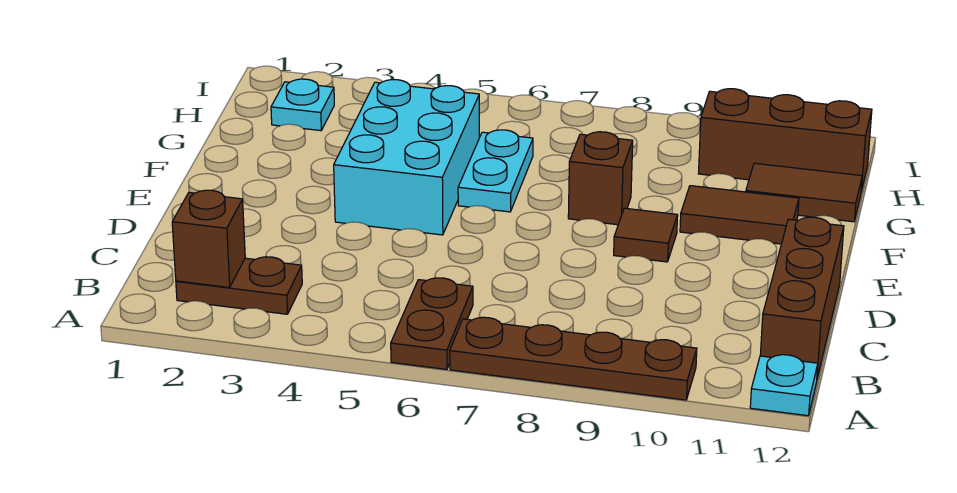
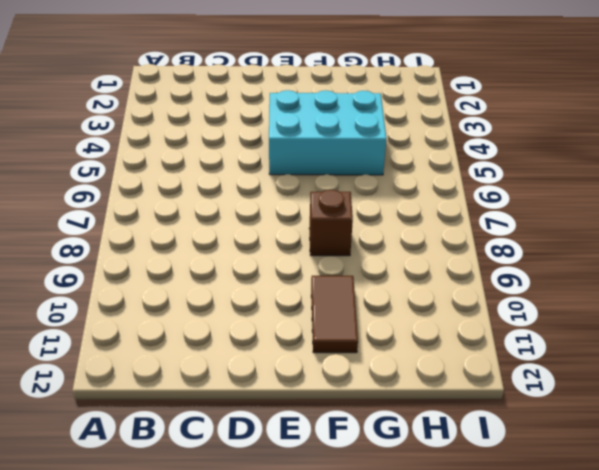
none -> brown 1x2 plate [391,278,473,369]
none -> brown 1x4 plate [450,317,697,400]
none -> cyan 1x1 plate [750,355,818,416]

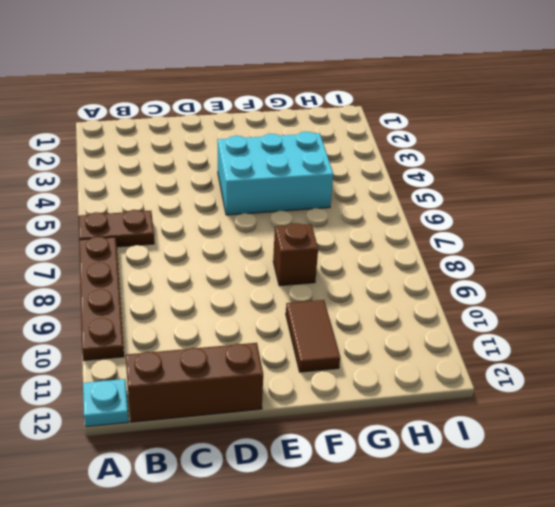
none -> brown 1x2 plate [176,257,302,314]
none -> brown 1x1 tile [614,208,678,262]
none -> cyan 1x2 plate [458,130,533,212]

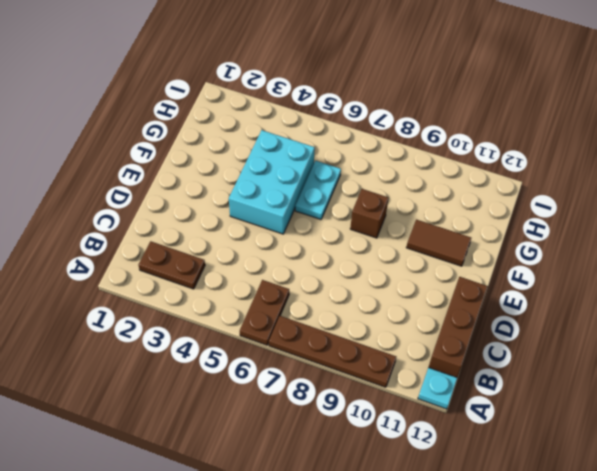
none -> brown 1x1 tile [614,208,678,262]
none -> brown 1x2 tile [746,163,862,222]
none -> cyan 1x1 plate [271,79,334,131]

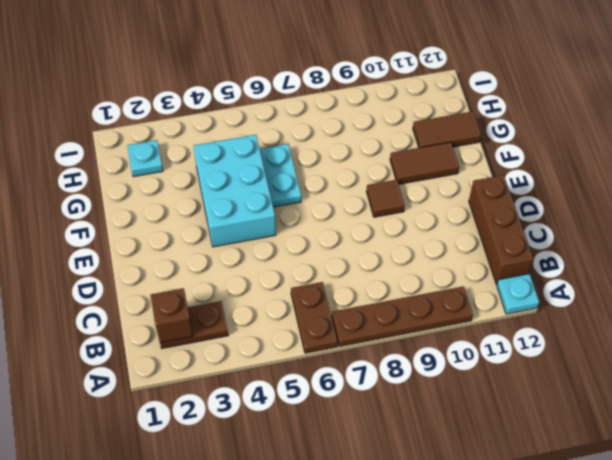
none -> brown 1x1 brick [568,132,633,225]
none -> brown 1x3 brick [698,89,872,192]

